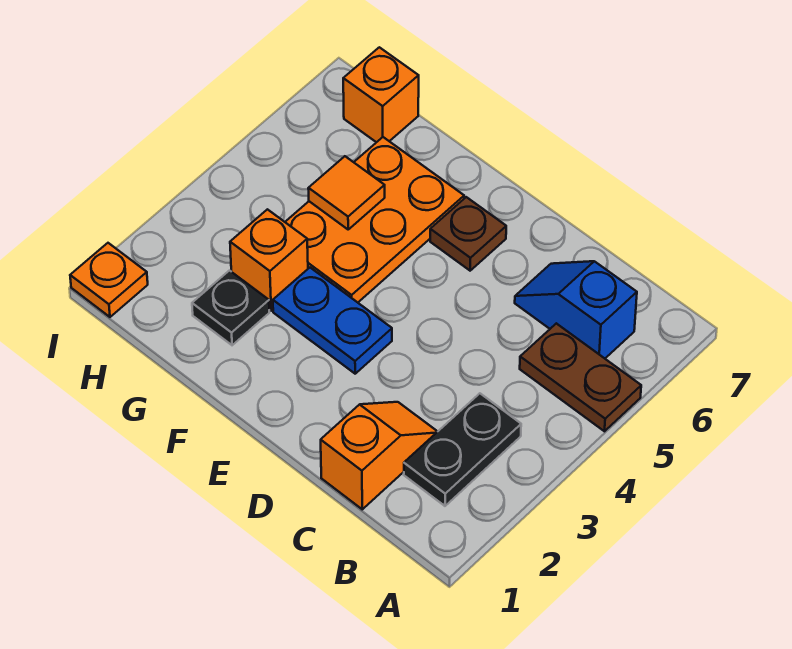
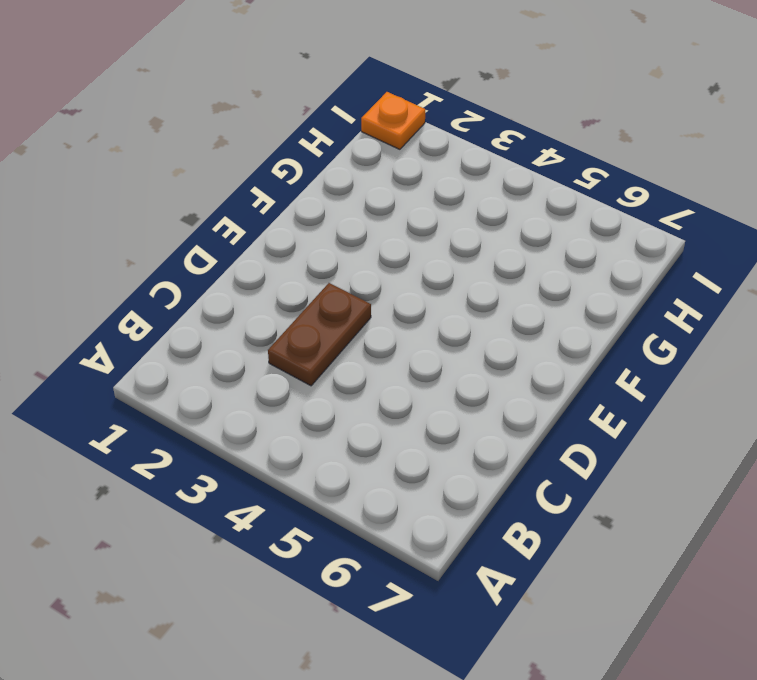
brown 1x2 plate [268,283,371,386] -> brown 1x2 plate moved to [520,323,641,431]
none -> black 1x2 plate [404,393,521,506]
none -> blue 1x2 slope [515,261,637,358]
none -> orange 1x2 slope [321,402,438,509]

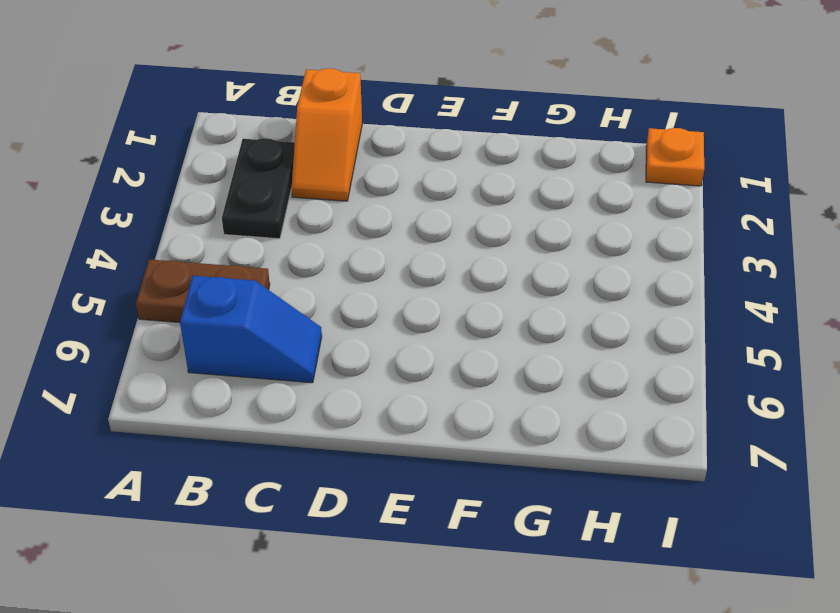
none -> blue 1x2 plate [273,268,392,374]
none -> brown 1x1 plate [430,197,506,271]
none -> orange 2x3 plate [285,137,464,302]

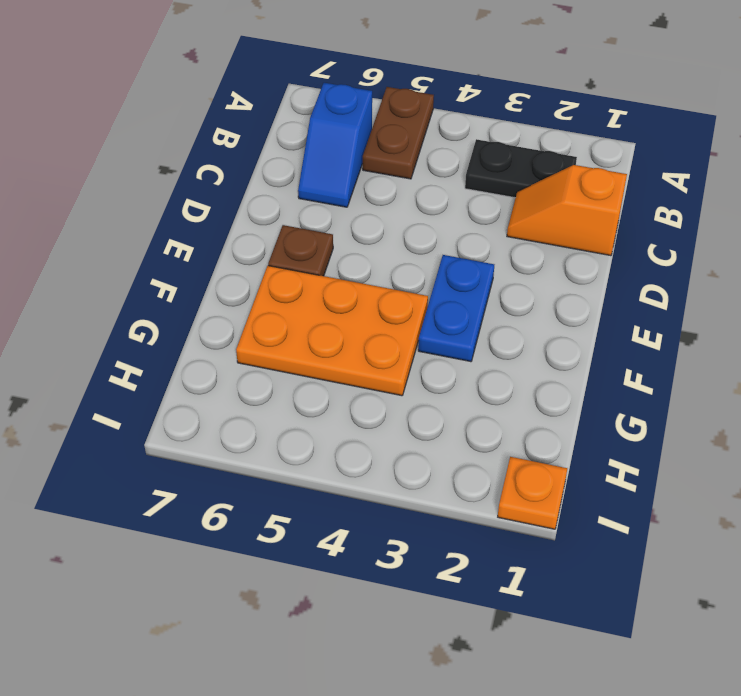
none -> black 1x1 plate [192,271,269,345]
none -> orange 1x1 brick [230,209,308,311]
none -> orange 1x1 brick [343,47,419,142]

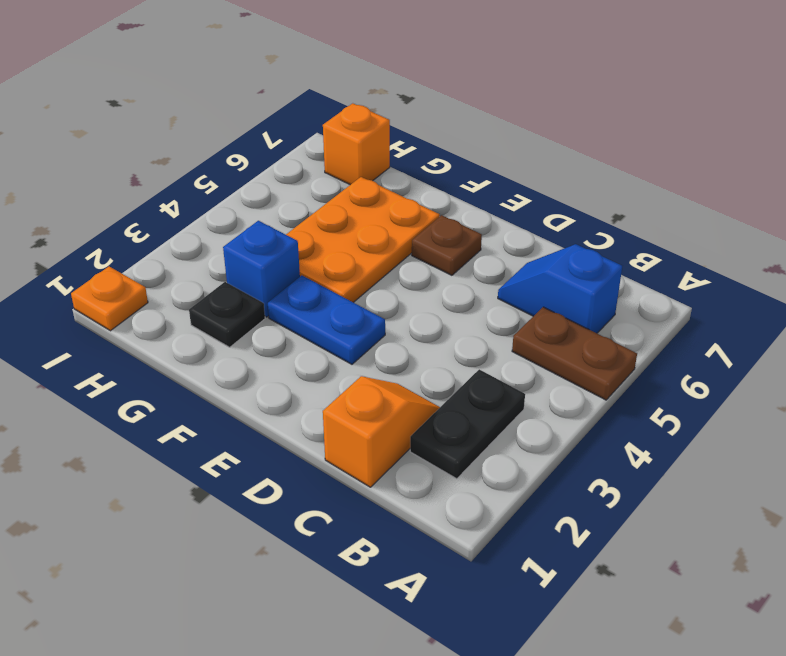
blue 1x1 brick [223,221,300,317] -> orange 1x1 brick [230,209,308,311]
none -> orange 1x1 tile [308,156,385,229]

